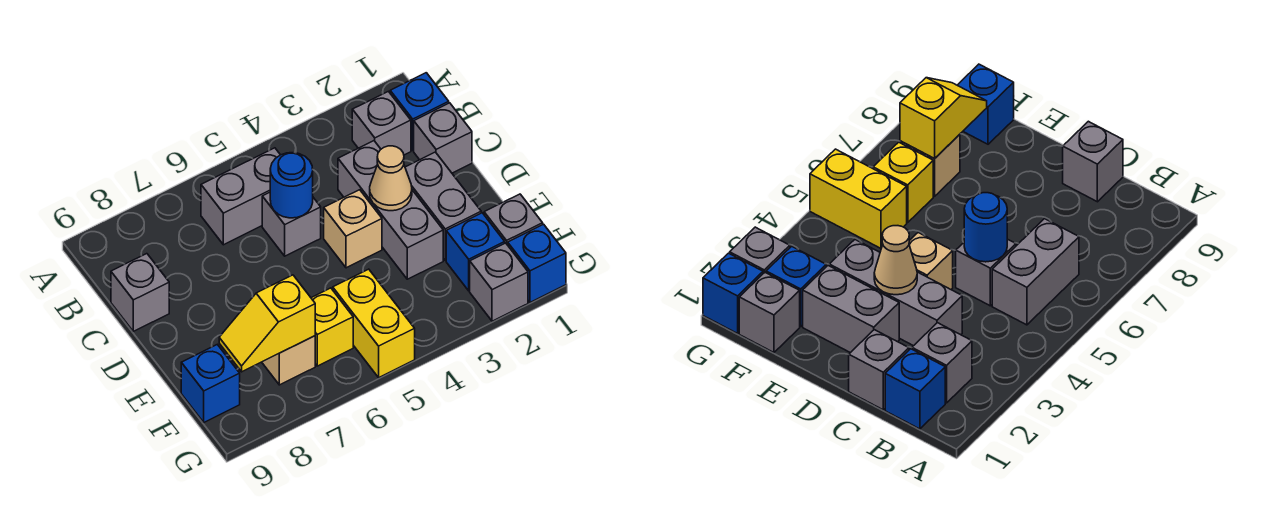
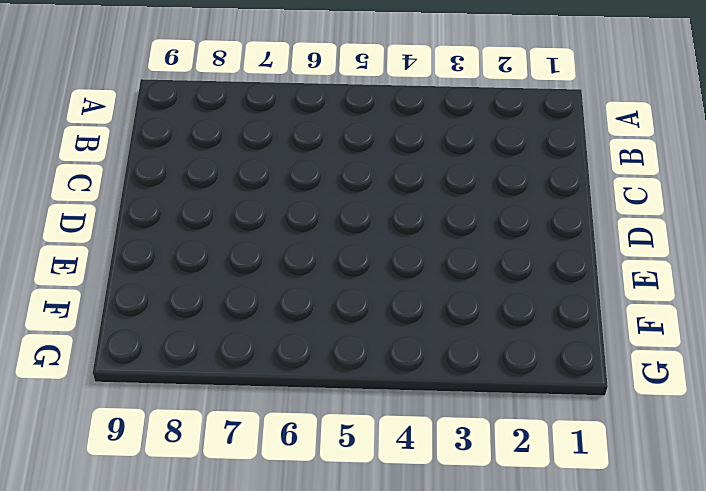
none -> blue 1x1 brick [390,73,449,150]
none -> grey 1x1 brick [352,91,411,155]
none -> grey 1x2 brick [201,148,280,245]

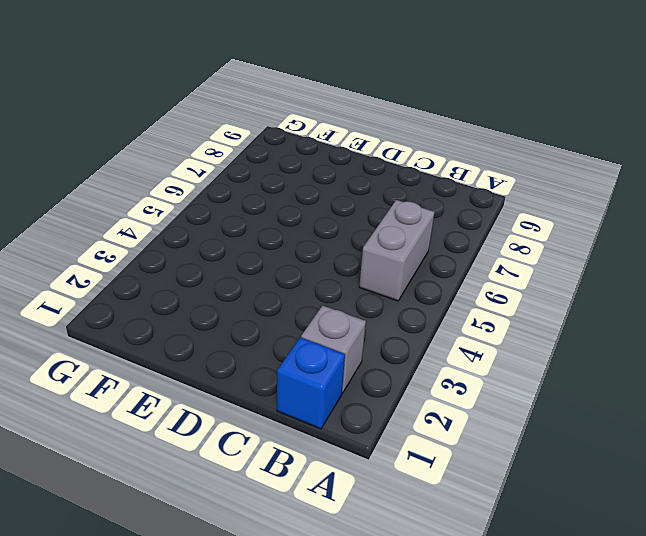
none -> grey 1x1 brick [414,103,472,173]
none -> grey 1x3 brick [338,141,443,279]
none -> grey 1x1 brick [262,192,321,256]

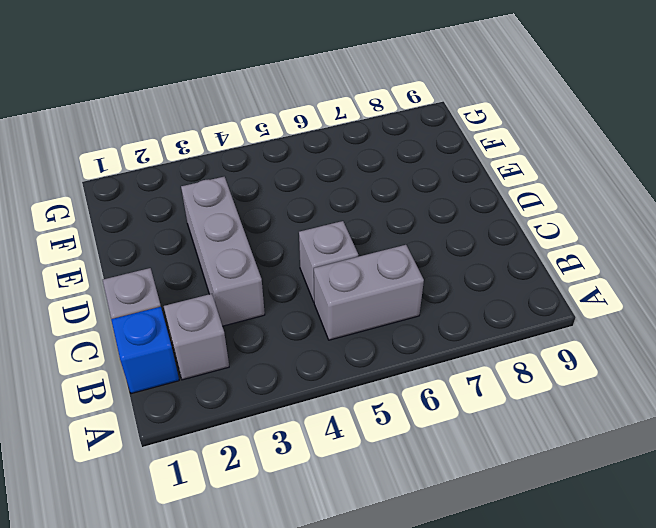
none -> grey 1x1 brick [111,254,169,331]
none -> grey 1x2 brick [405,152,481,260]
none -> tan 1x1 brick [324,190,382,268]

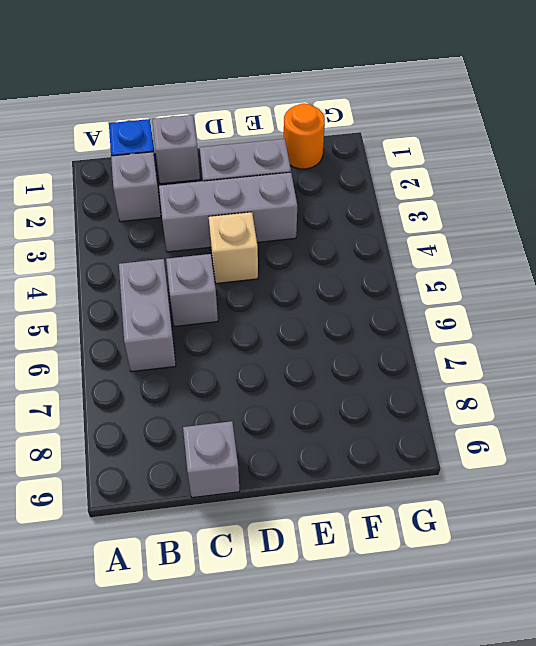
orange 1x1 round brick [284,104,325,169] -> grey 1x1 brick [484,194,543,245]
none -> blue 1x1 brick [446,213,505,291]
none -> yellow 1x2 brick [333,269,415,377]
none -> yellow 1x1 brick [311,288,353,366]

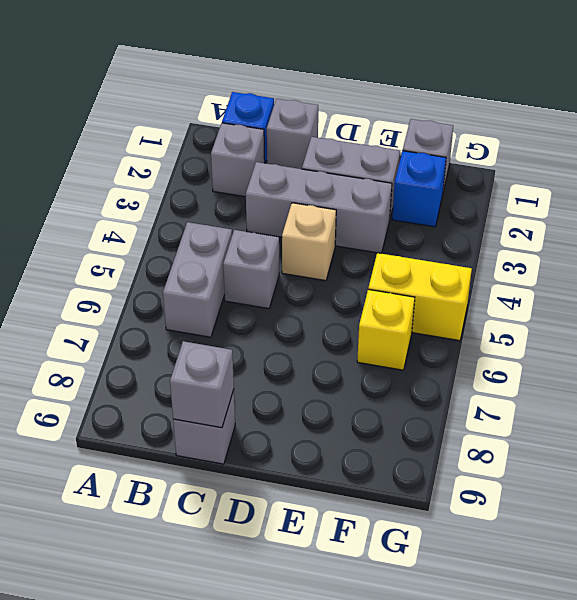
grey 1x1 brick [170,341,234,428] -> grey 1x1 brick moved to [470,243,528,321]
none -> tan 1x1 brick [262,336,315,385]
none -> blue 1x1 brick [181,345,240,422]
none -> blue 1x1 brick [508,224,566,302]

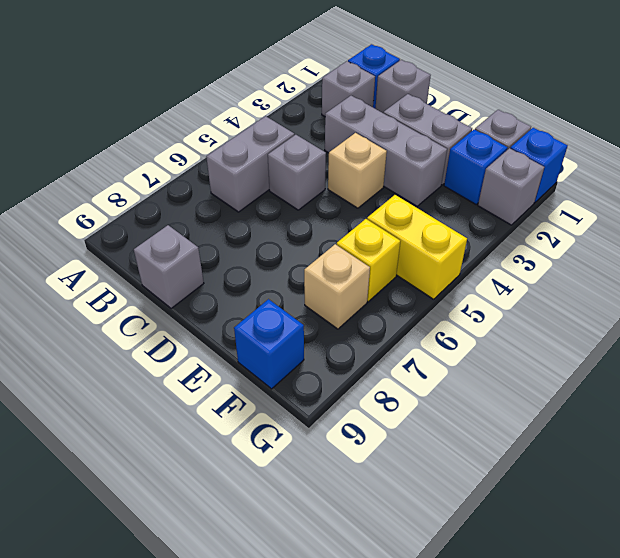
none -> blue 1x1 round brick [270,153,313,218]
none -> tan 1x1 cone [370,146,412,211]
none -> yellow 1x2 slope [219,275,315,372]

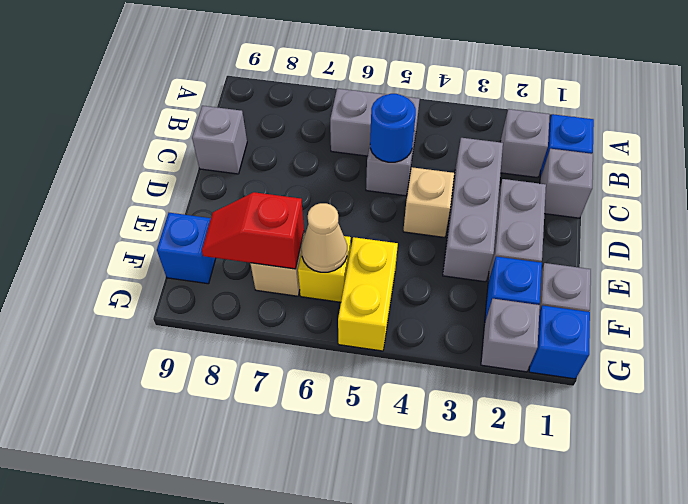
tan 1x1 cone [301,203,347,272] -> tan 1x1 cone moved to [370,146,412,211]
red 1x2 slope [202,192,304,269] -> yellow 1x2 slope [219,275,315,372]

